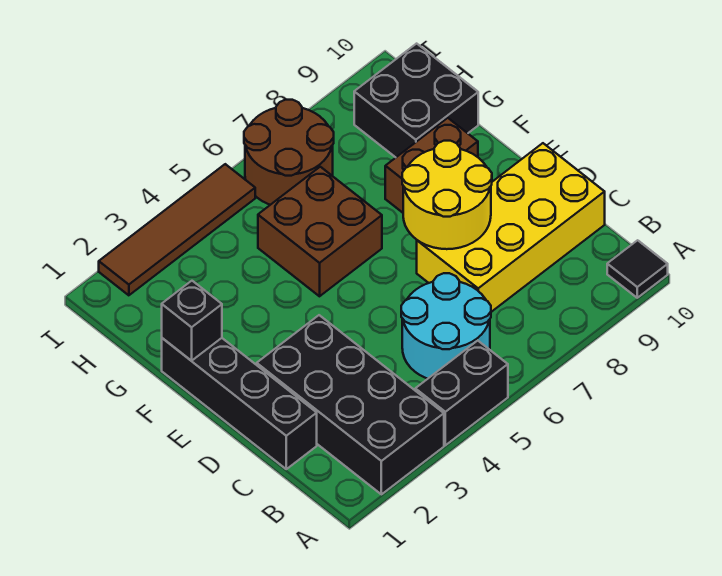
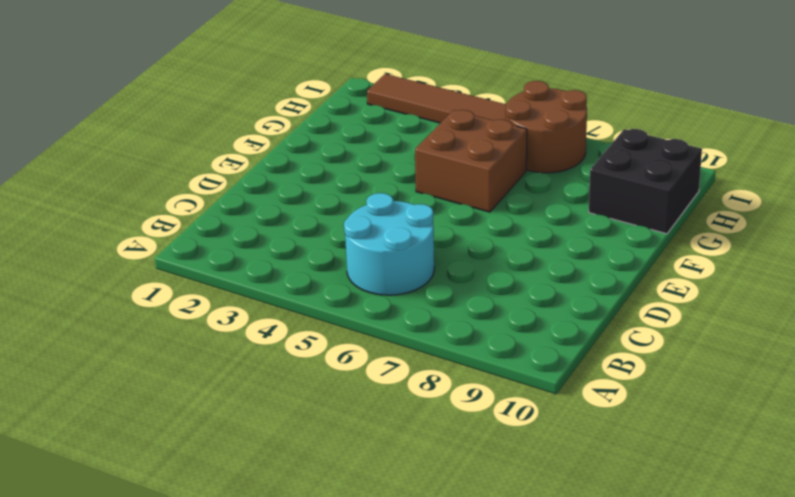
none -> black 2x4 brick [257,315,444,494]
none -> black 1x2 brick [415,341,508,445]
none -> black 1x1 tile [607,240,668,298]

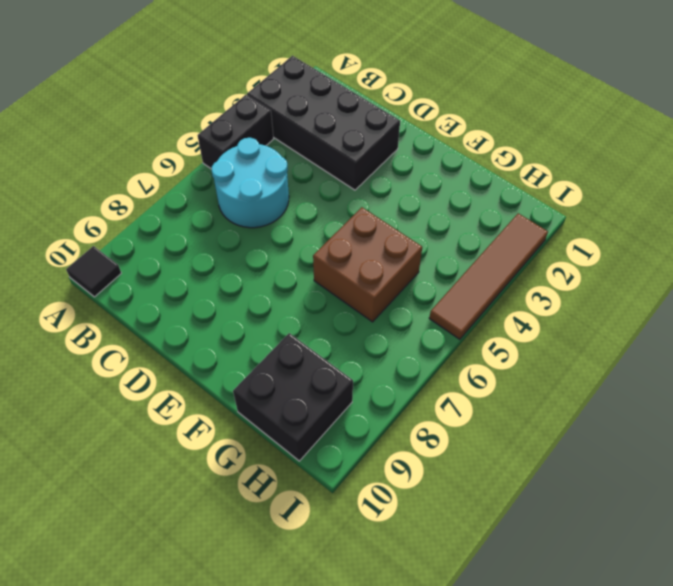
none -> black 1x4 brick [162,338,317,469]
none -> yellow 2x4 brick [417,143,605,312]
none -> brown 1x2 brick [385,118,478,213]

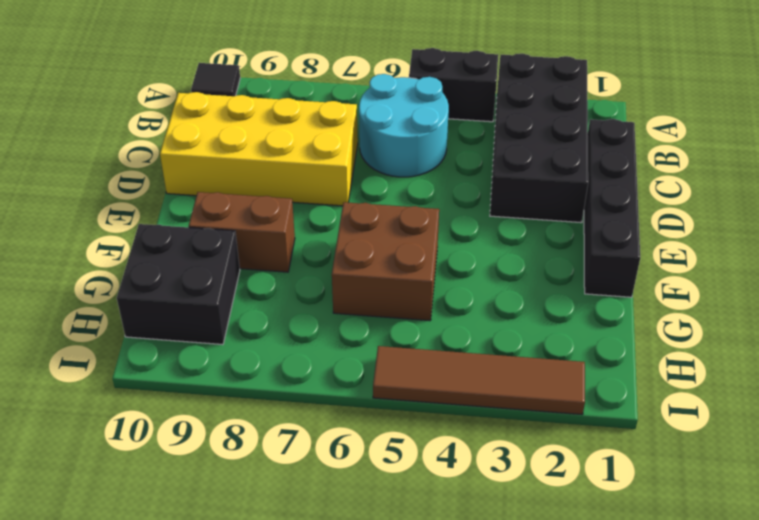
none -> brown 2x2 round brick [244,100,334,205]
none -> yellow 2x2 round brick [402,141,492,249]
none -> black 1x1 brick [162,281,222,361]

